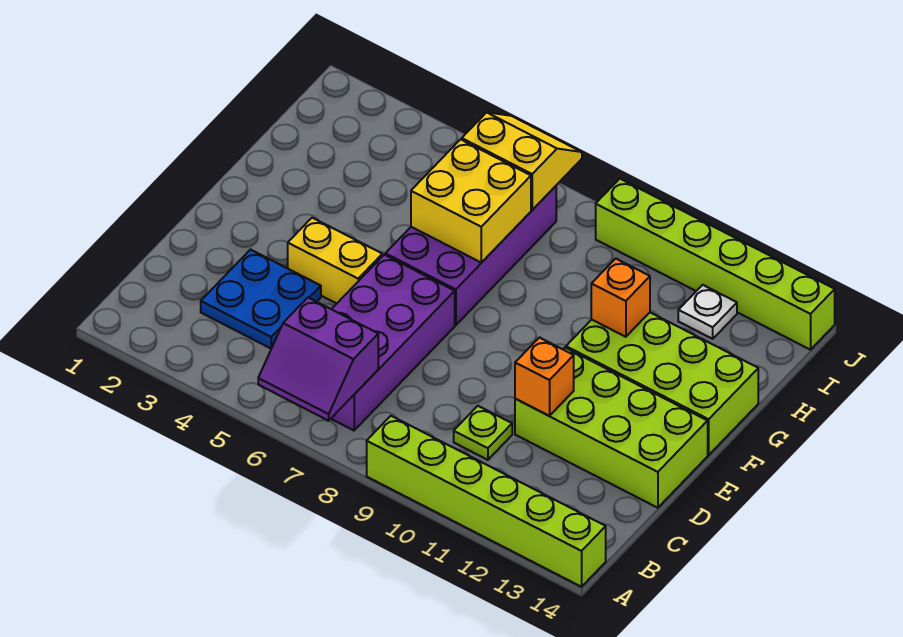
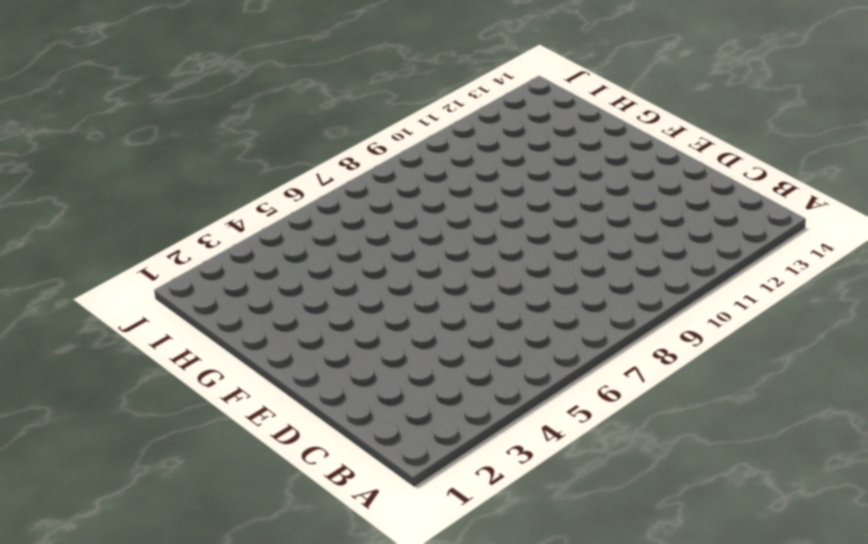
none -> lime 1x6 brick [367,416,606,587]
none -> purple 2x4 brick [331,255,455,430]
none -> blue 2x2 plate [201,250,321,348]

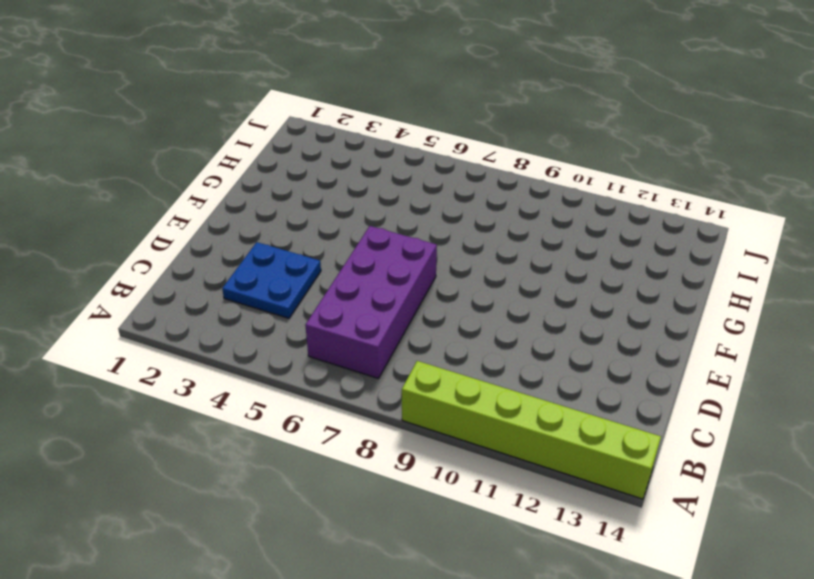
none -> lime 1x1 plate [454,406,512,460]
none -> lime 2x4 brick [515,348,708,508]
none -> yellow 1x2 brick [288,218,382,303]

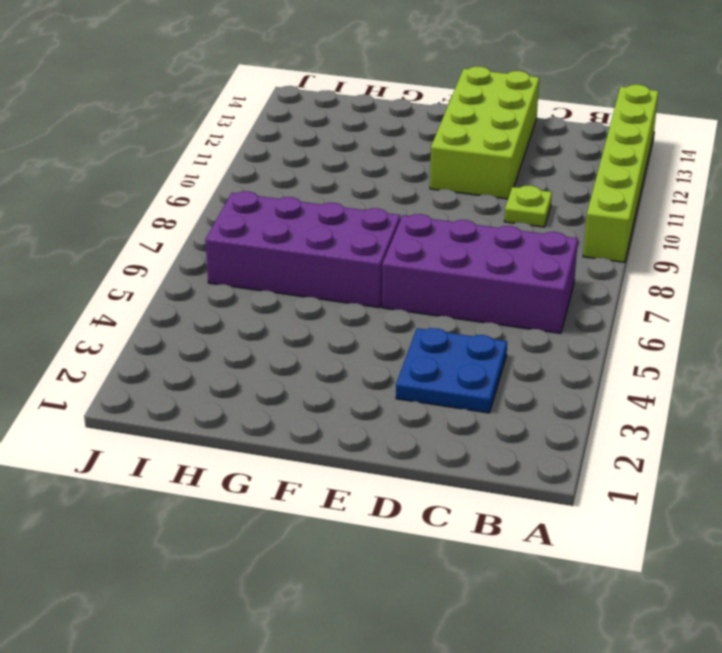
none -> yellow 1x2 brick [288,218,382,303]
none -> lime 2x4 brick [566,313,758,455]
none -> white 1x1 plate [678,285,737,339]

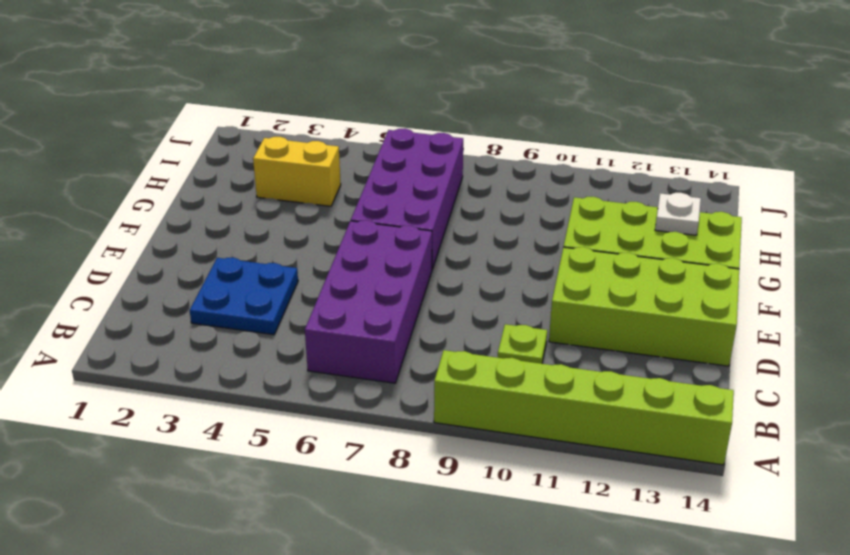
white 1x1 plate [655,193,701,235] -> white 1x1 plate moved to [678,285,737,339]
yellow 1x2 brick [253,137,341,206] -> yellow 1x2 brick moved to [288,218,382,303]
none -> lime 1x6 brick [596,179,835,350]
none -> purple 2x2 slope [258,298,378,421]
none -> orange 1x1 brick [515,338,574,416]

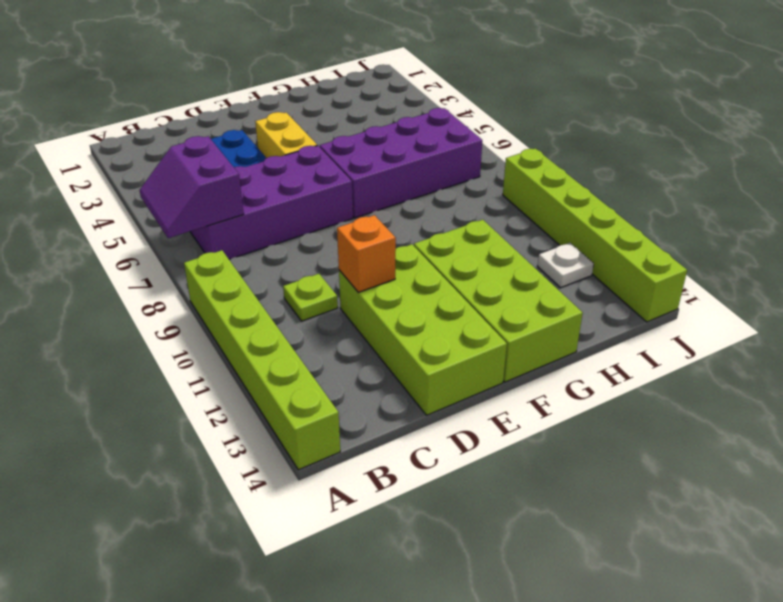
none -> yellow 2x2 brick [411,139,531,263]
none -> orange 1x1 brick [591,259,650,337]
none -> yellow 2x2 slope [462,112,582,210]

